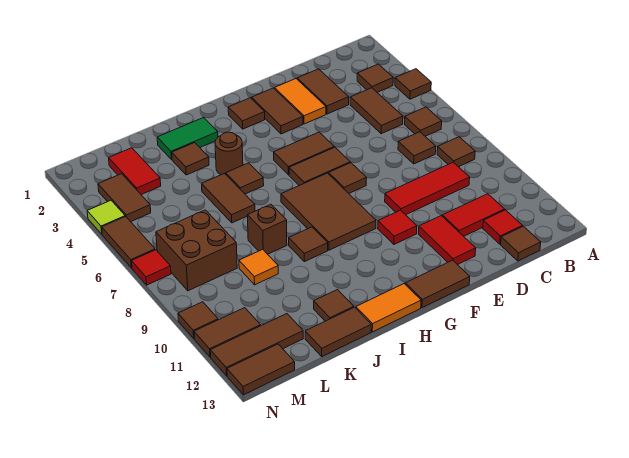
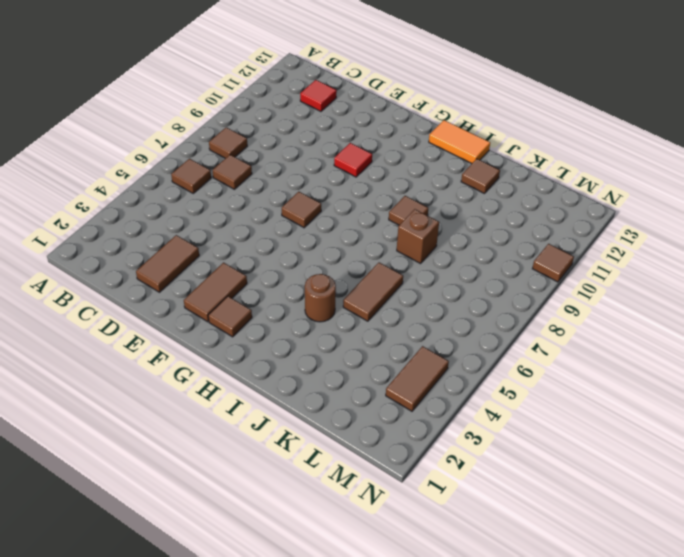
none -> brown 1x1 tile [395,69,431,99]
none -> brown 1x1 tile [357,64,393,92]
none -> brown 1x2 tile [350,88,403,134]
none -> red 1x3 tile [385,162,470,215]

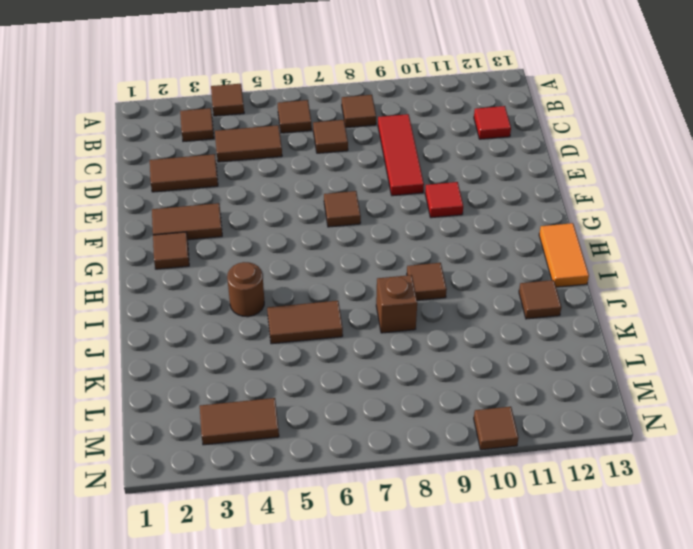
none -> red 1x2 tile [442,194,505,236]
none -> brown 1x1 tile [501,226,541,261]
none -> orange 1x2 tile [275,79,326,124]
none -> red 1x2 tile [419,216,476,265]

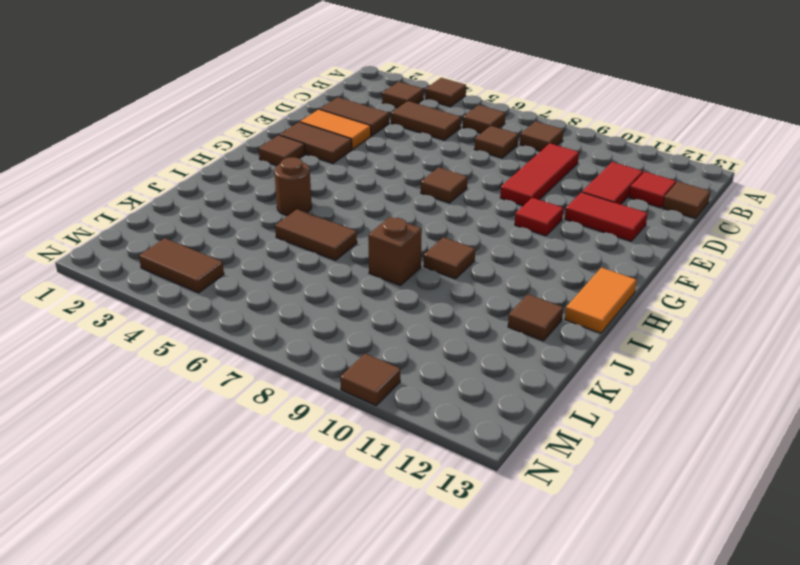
none -> brown 1x2 tile [274,132,334,175]
none -> brown 1x2 tile [289,147,350,186]
none -> brown 1x2 tile [405,260,470,308]
none -> brown 2x3 tile [281,173,376,250]

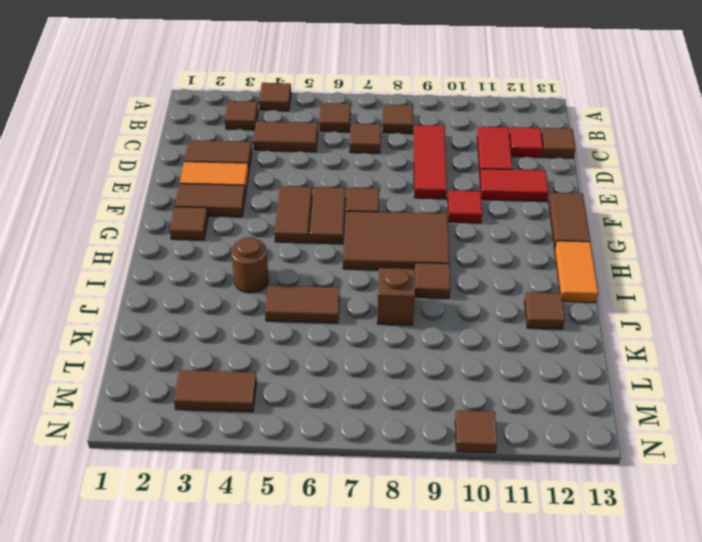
none -> green 1x2 tile [157,117,218,159]
none -> brown 1x1 tile [226,163,264,194]
none -> brown 1x1 tile [172,143,209,175]
none -> brown 1x2 tile [305,307,371,356]

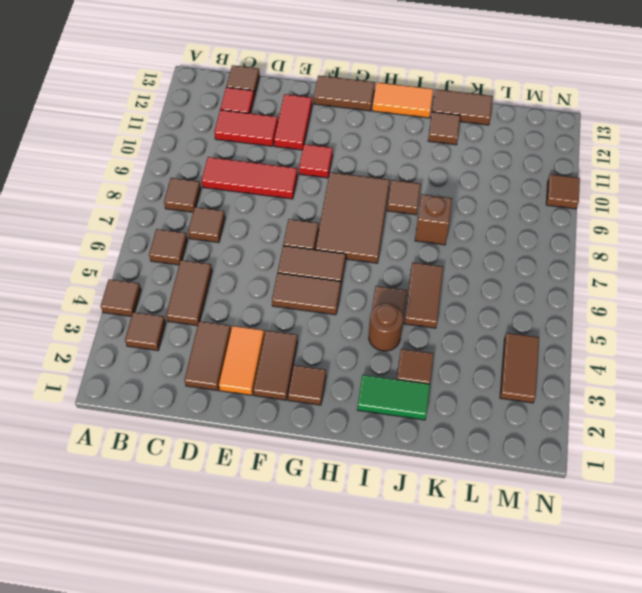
none -> orange 1x1 tile [239,249,278,285]
none -> red 1x2 tile [109,148,161,195]
none -> brown 2x2 brick [156,210,237,291]
none -> brown 1x3 tile [210,314,303,376]

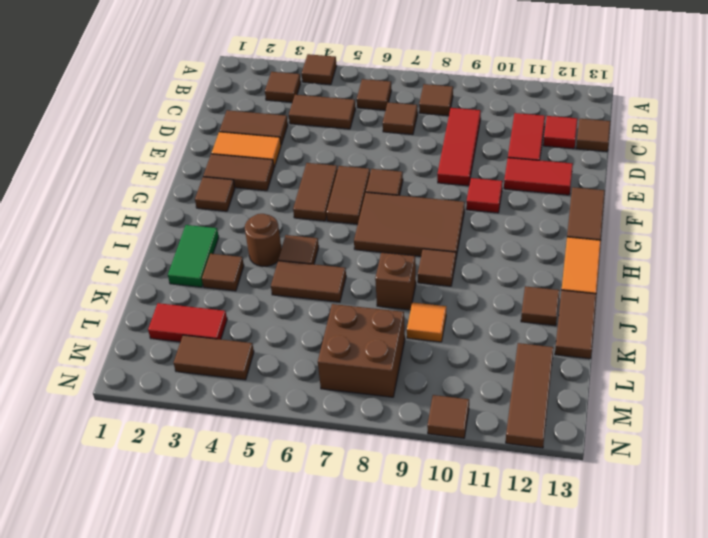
none -> brown 1x2 tile [194,308,261,357]
none -> brown 1x2 tile [227,344,295,395]
none -> lime 1x1 tile [87,200,125,234]
none -> brown 1x2 tile [102,216,155,268]

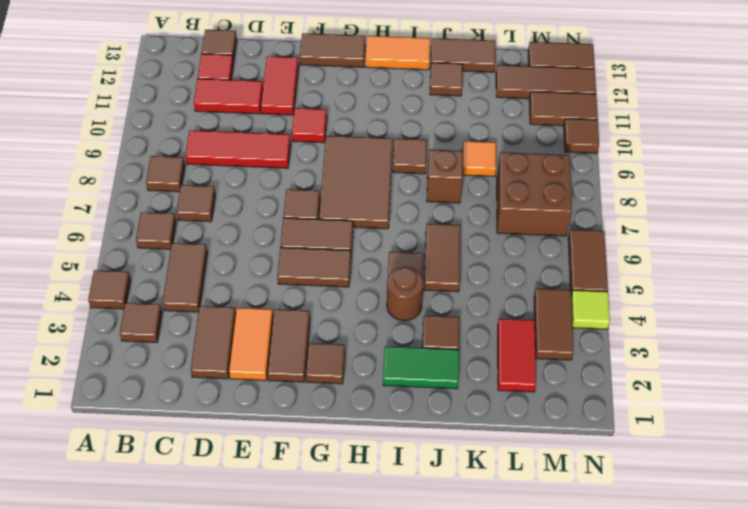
none -> red 1x1 tile [132,250,171,285]

